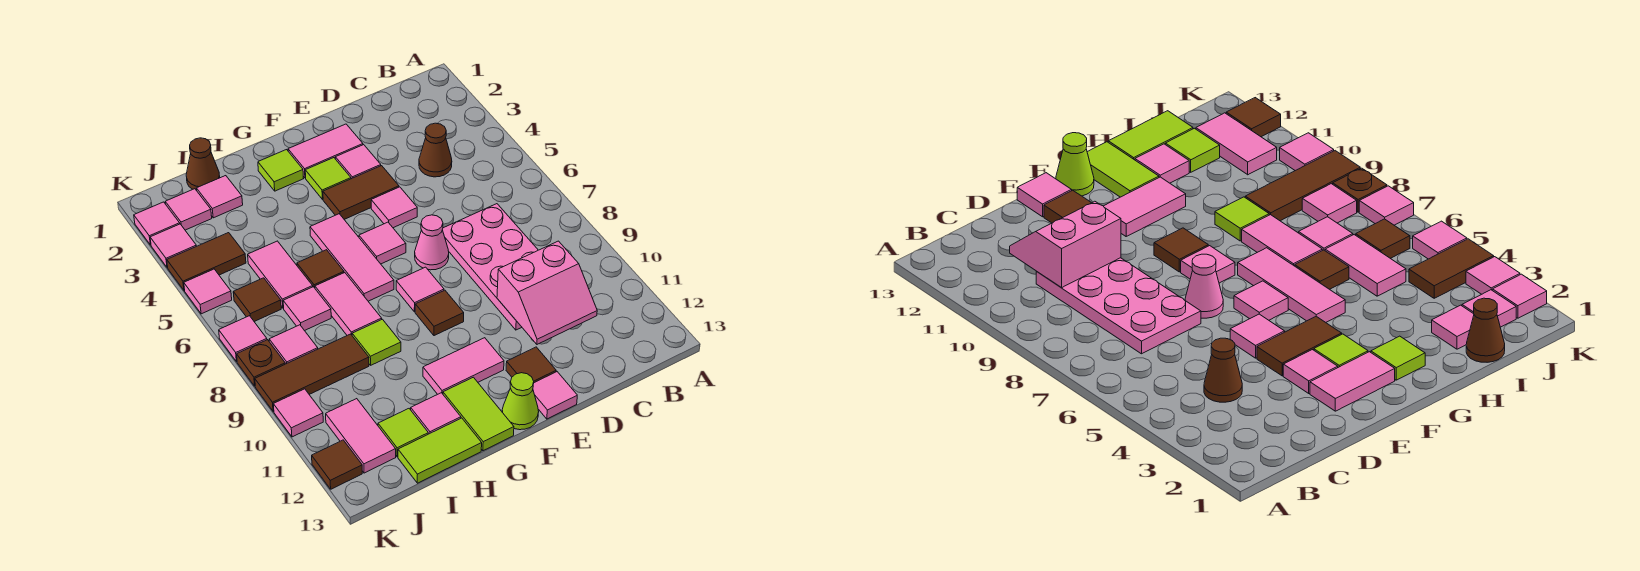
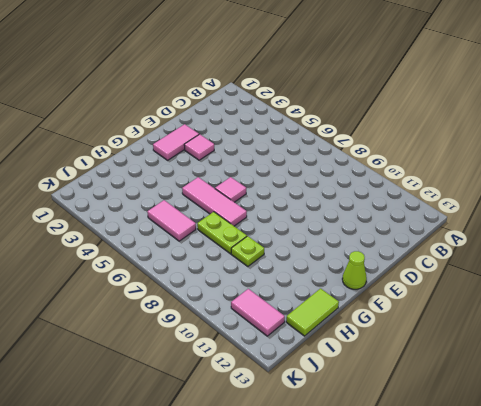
lime 1x2 plate [197,212,247,254] -> pink 1x2 tile [315,273,382,335]
lime 1x1 plate [231,236,264,266] -> lime 1x1 tile [352,319,401,365]
none -> brown 1x1 cone [419,123,452,177]
none -> pink 2x4 plate [442,204,538,330]
none -> brown 1x2 tile [323,166,399,219]
none -> pink 1x1 tile [371,187,417,228]

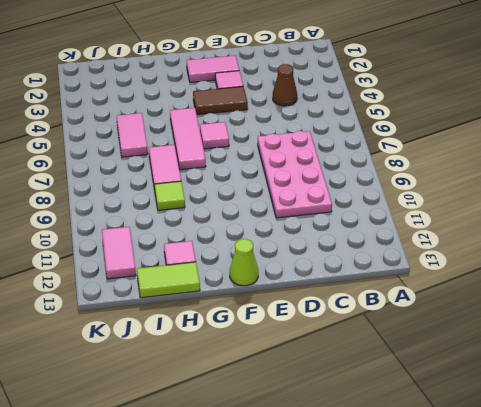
none -> pink 1x1 tile [371,187,417,228]
none -> pink 1x1 cone [415,215,449,270]
none -> brown 1x1 tile [506,347,556,383]
none -> pink 1x1 tile [533,372,577,419]

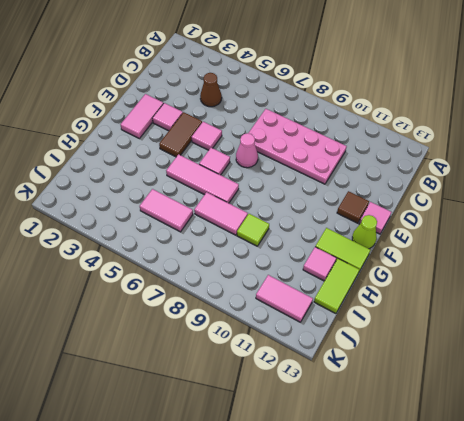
none -> lime 1x1 tile [305,158,351,199]
none -> pink 1x1 tile [396,267,444,312]
none -> brown 1x1 tile [415,290,464,336]
none -> pink 1x2 tile [423,338,504,394]

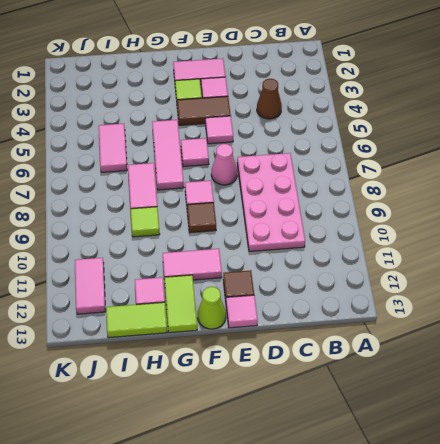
none -> lime 1x1 tile [258,150,304,191]
none -> brown 1x1 tile [297,250,344,288]
none -> brown 1x1 cone [186,138,220,191]
none -> pink 1x1 tile [196,176,243,218]

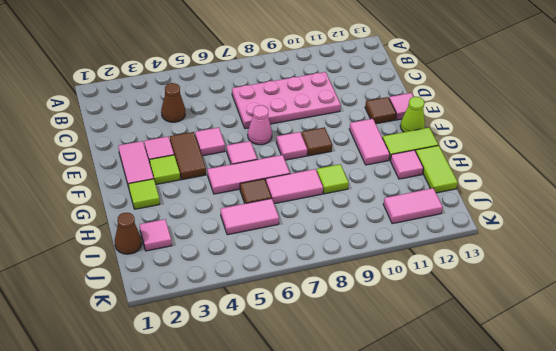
none -> pink 1x1 tile [283,287,331,331]
none -> brown 1x3 tile [255,334,369,411]
none -> lime 1x1 tile [378,409,428,457]
none -> pink 1x1 tile [165,189,212,230]

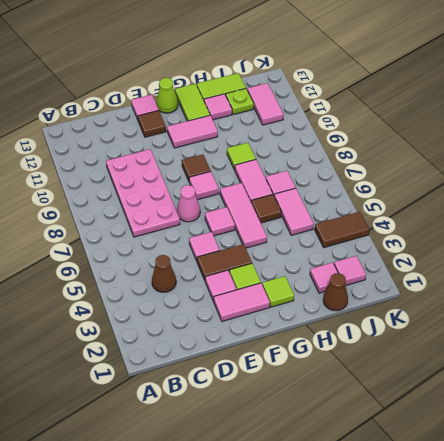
lime 1x1 plate [226,89,254,115] -> lime 1x1 tile [378,409,428,457]
none -> brown 1x3 tile [255,334,369,411]
none -> brown 1x1 tile [233,278,281,322]
none -> pink 1x1 tile [269,325,318,364]
none -> pink 1x1 tile [134,202,180,245]

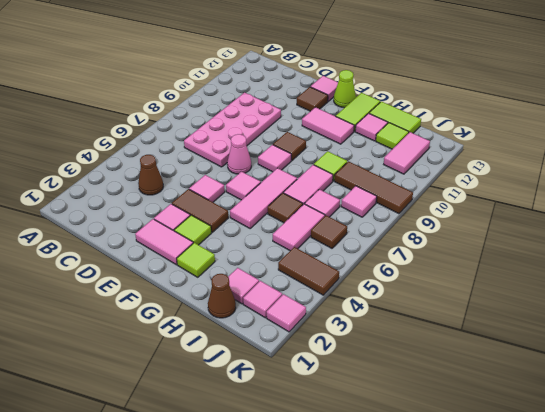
none -> pink 1x1 tile [150,224,196,268]
none -> pink 1x1 tile [184,269,232,314]
none -> pink 1x1 tile [219,316,267,362]
none -> brown 1x1 plate [237,340,285,386]

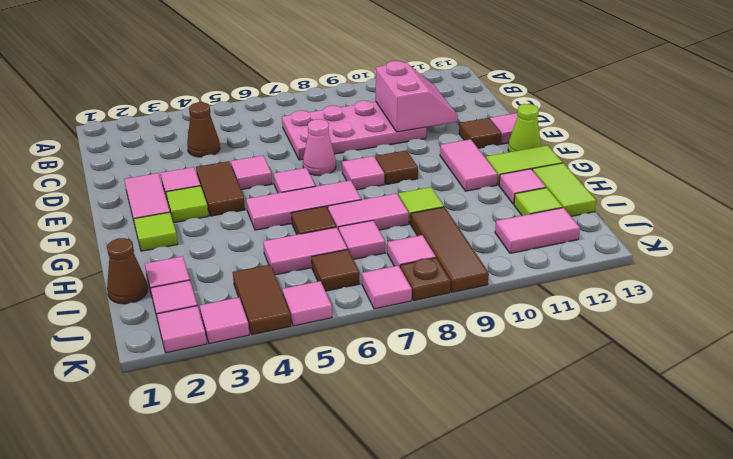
none -> pink 1x1 tile [273,389,323,437]
none -> brown 1x1 tile [312,440,362,489]

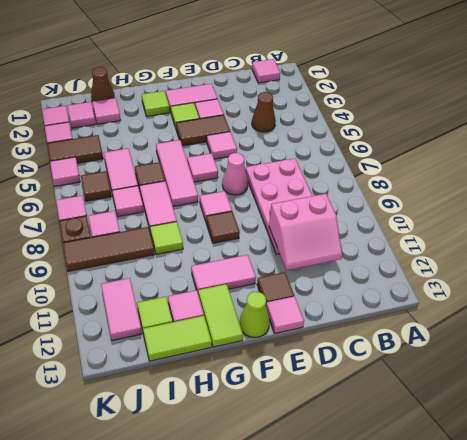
pink 1x1 tile [252,59,280,83] -> pink 1x1 tile moved to [273,389,323,437]
none -> brown 1x1 tile [312,440,362,489]

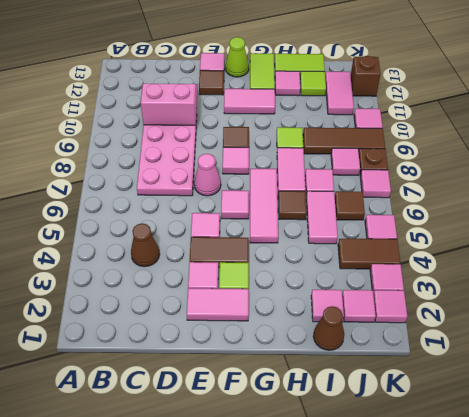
brown 1x1 brick [351,56,381,96] -> brown 1x1 tile [312,440,362,489]
none -> lime 1x1 tile [258,150,304,191]

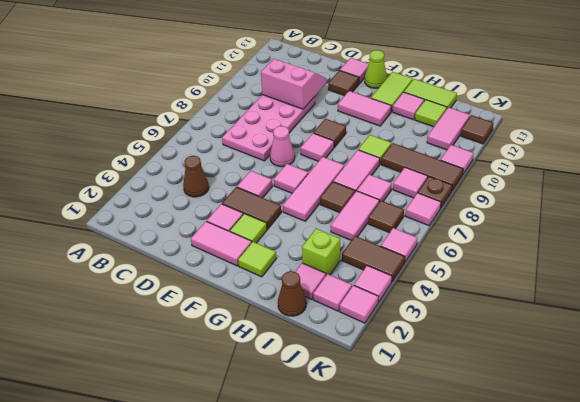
lime 1x1 brick [302,229,340,275] -> none

